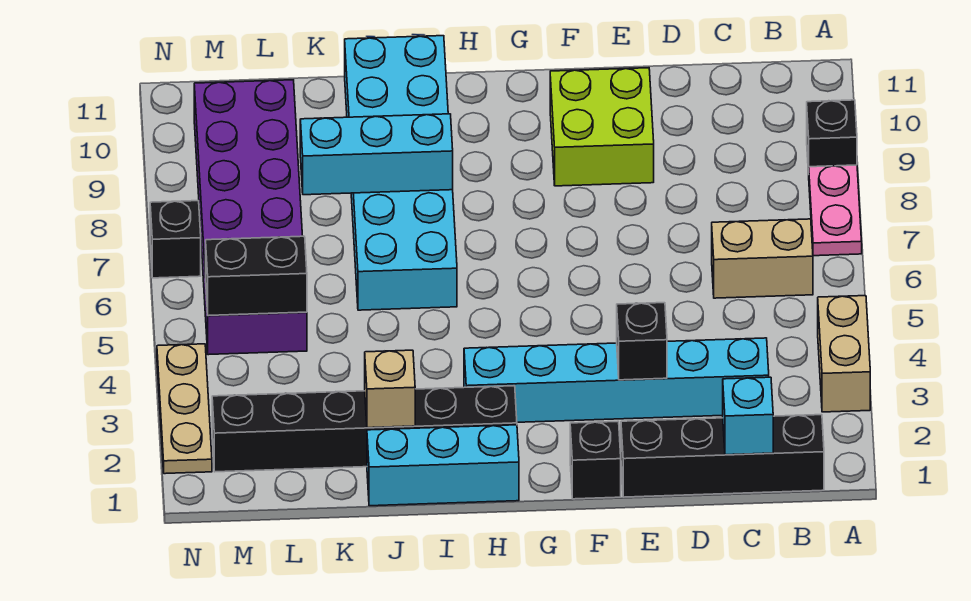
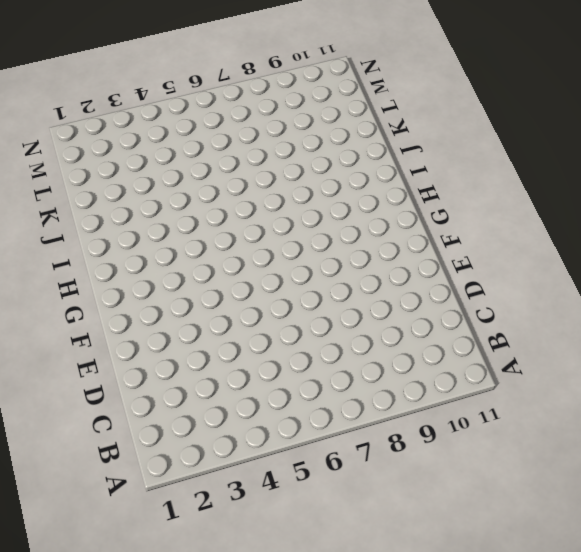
none -> tan 1x2 brick [818,296,870,412]
none -> pink 1x2 plate [809,165,862,256]
none -> black 1x1 brick [807,100,857,174]

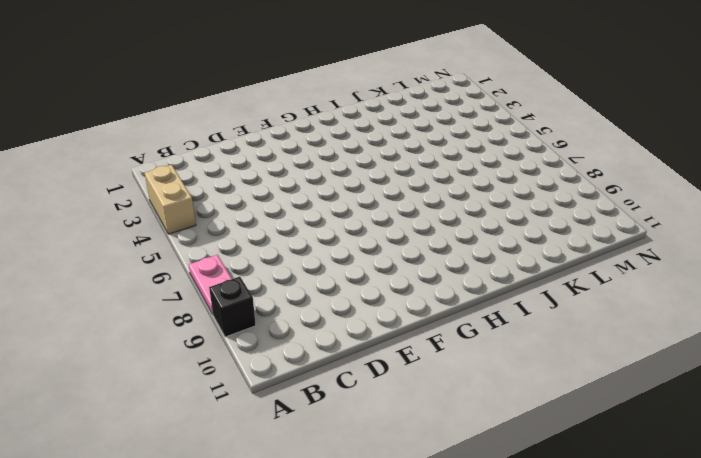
none -> black 1x4 brick [621,415,824,497]
none -> tan 1x2 brick [712,219,813,298]
none -> cyan 1x6 brick [464,338,769,422]

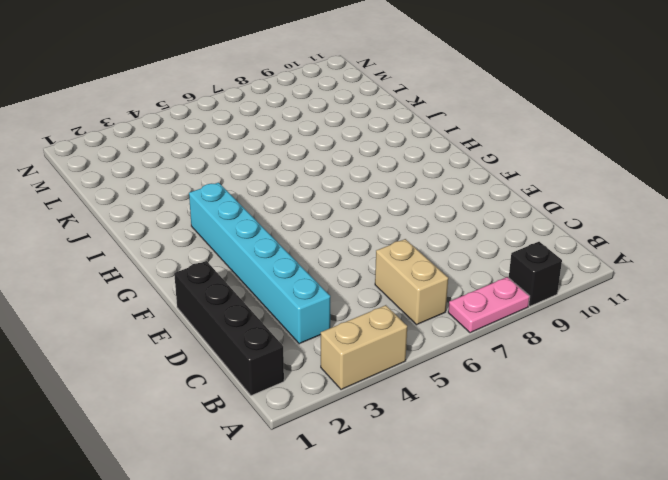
none -> lime 2x2 brick [550,68,654,186]
none -> black 1x1 brick [570,421,621,499]
none -> cyan 1x3 brick [367,425,519,506]

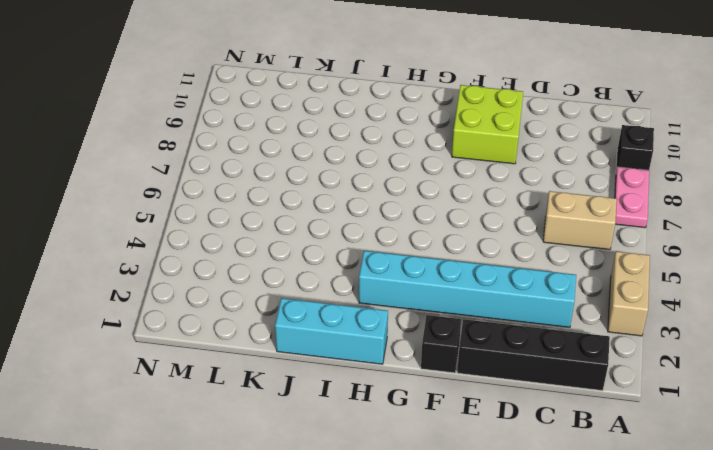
none -> black 1x6 brick [212,386,517,472]
none -> cyan 2x6 brick [345,36,457,310]
none -> purple 2x6 brick [194,80,307,355]

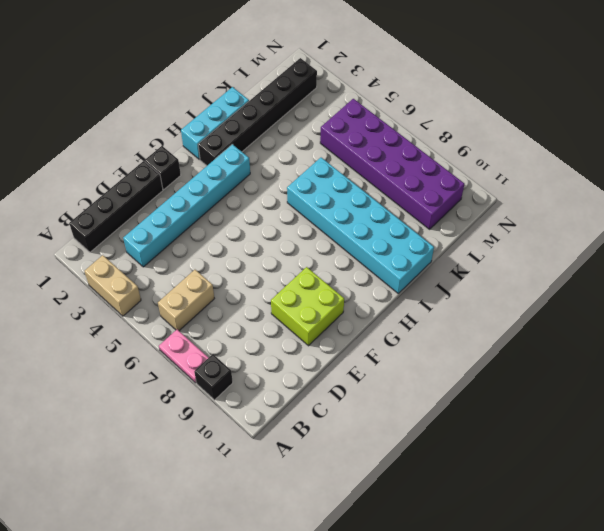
none -> tan 1x3 plate [157,344,212,474]
none -> black 1x1 brick [150,201,201,278]
none -> cyan 1x1 brick [723,377,773,455]

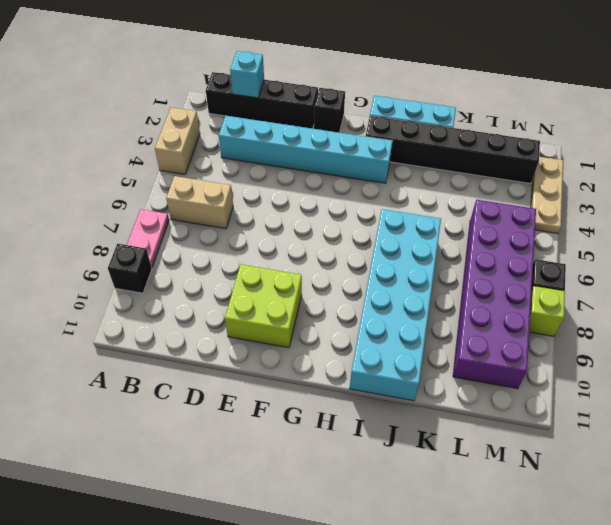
lime 1x1 brick [529,286,565,336] -> none
none -> black 1x1 brick [617,303,667,380]
none -> cyan 1x3 brick [300,114,453,195]
none -> tan 1x1 brick [365,350,415,428]

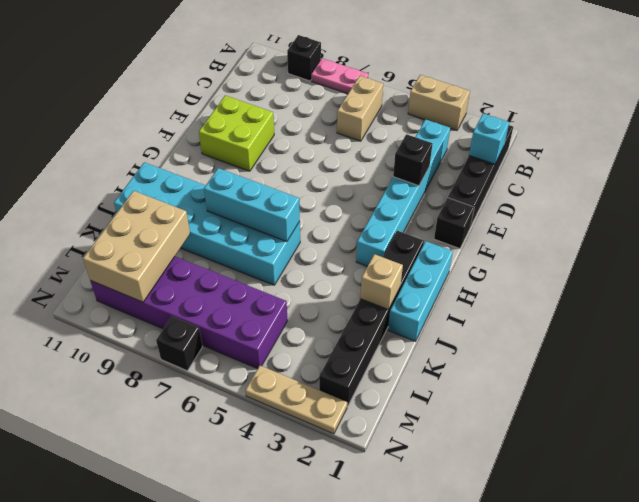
cyan 1x3 brick [204,168,300,242] -> cyan 1x3 brick turned to [300,114,453,195]
tan 2x3 brick [83,191,190,302] -> none
none -> black 1x2 brick [206,236,307,316]

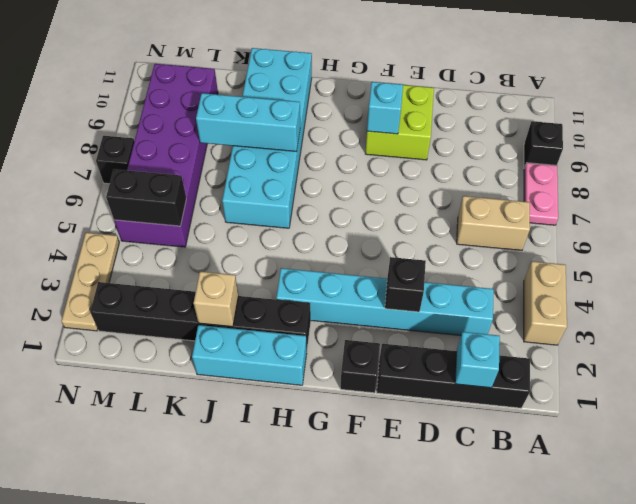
cyan 1x1 brick [367,82,403,134] -> none

